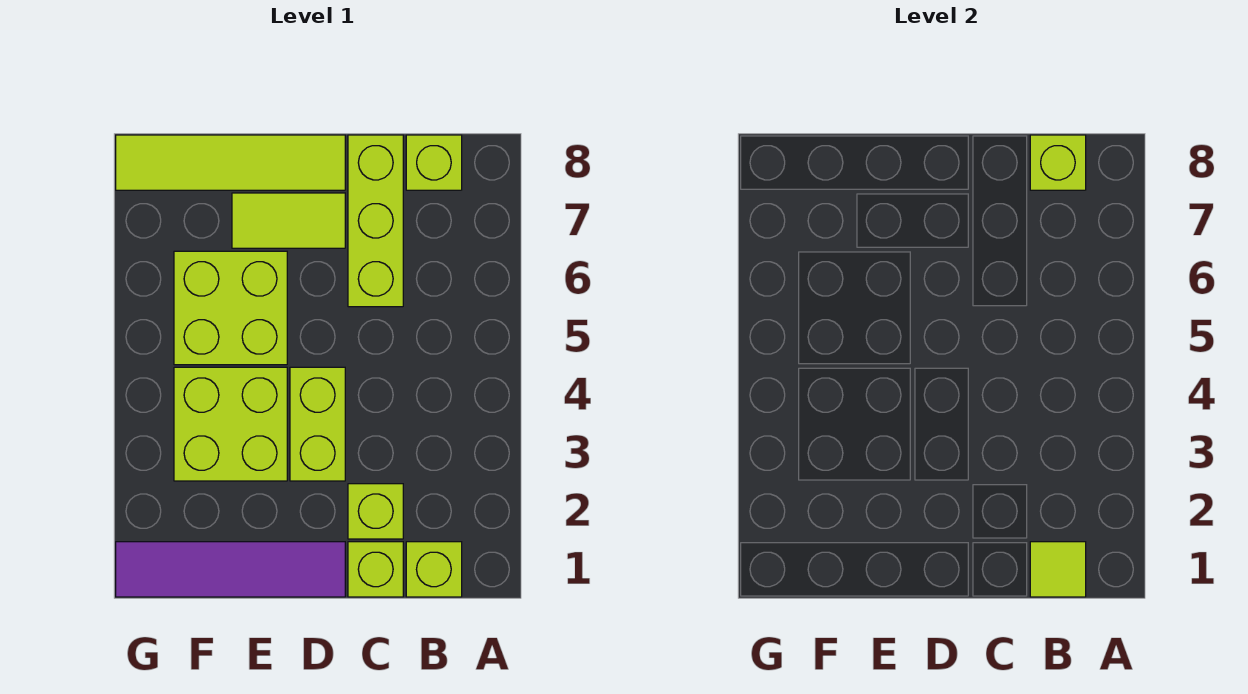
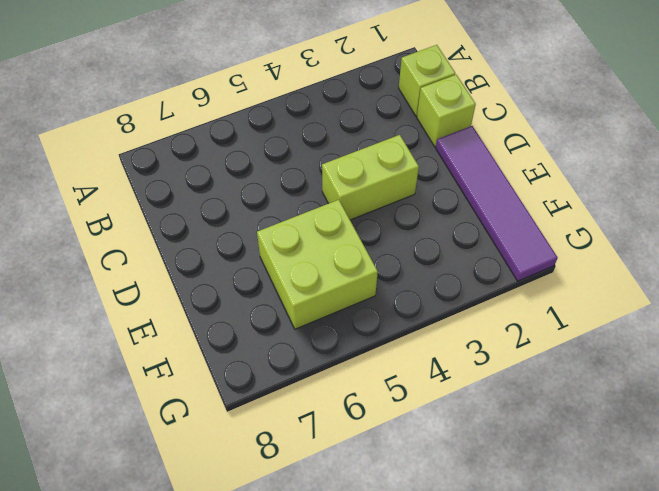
none -> lime 1x1 brick [406,135,462,190]
none -> lime 1x1 brick [348,484,403,539]
none -> lime 1x3 brick [348,135,403,307]

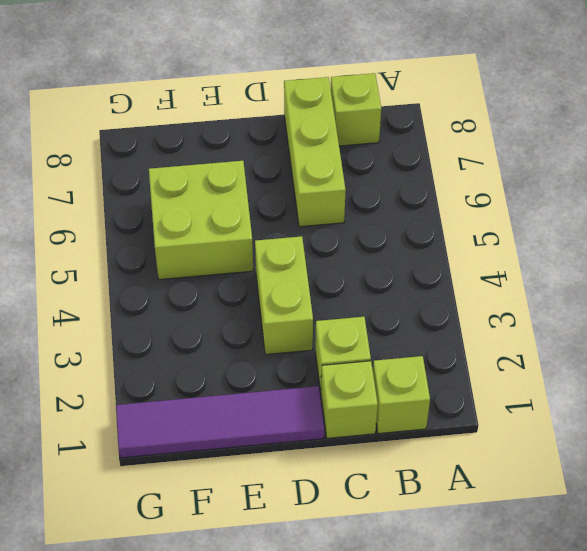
none -> lime 1x2 tile [232,193,345,248]
none -> lime 1x4 tile [116,135,345,190]
none -> lime 2x2 brick [174,367,287,481]

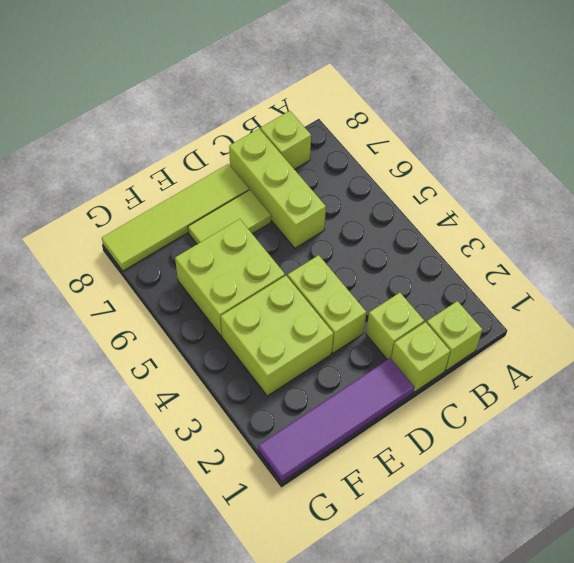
none -> lime 1x1 tile [1030,542,1086,597]
none -> lime 1x1 brick [1030,135,1086,190]

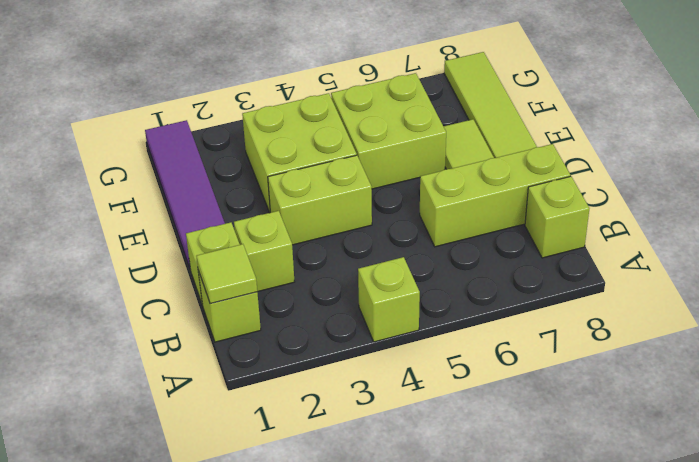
lime 1x1 brick [358,257,420,342] -> lime 1x1 brick moved to [1030,135,1086,190]

